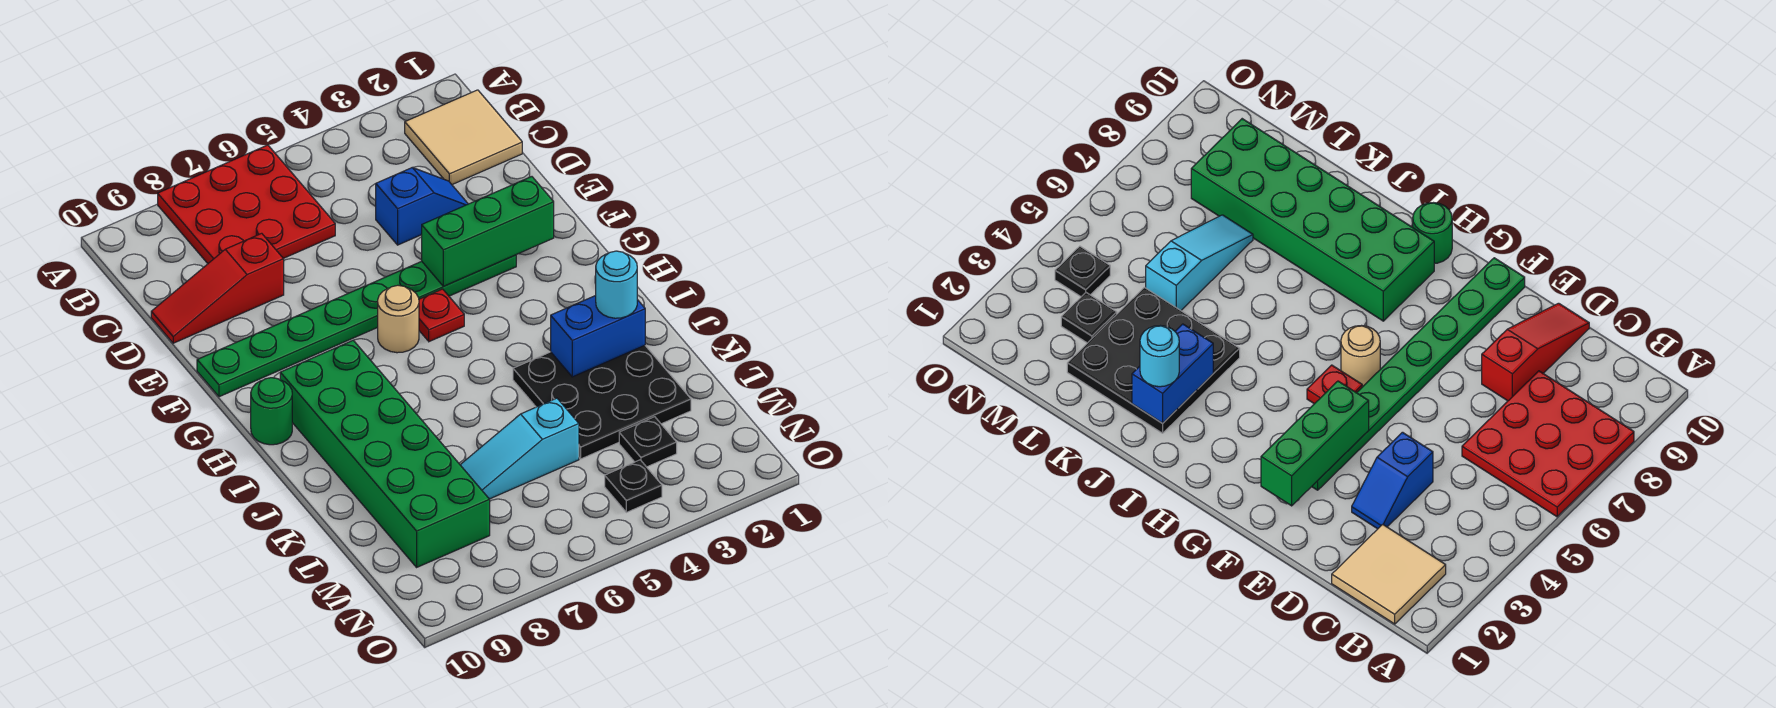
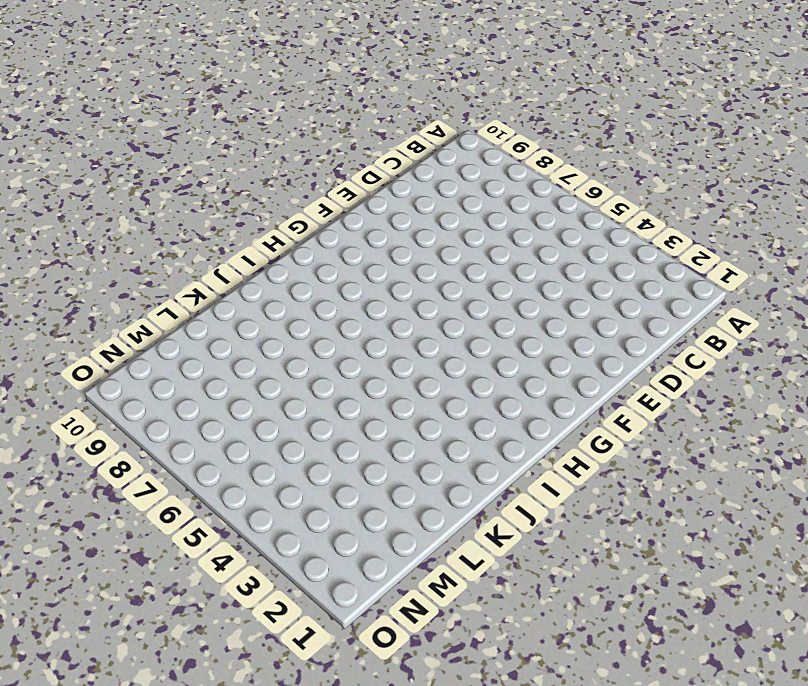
none -> red 3x3 plate [158,145,335,263]
none -> tan 2x2 tile [405,90,522,185]
none -> blue 1x2 slope [376,167,468,245]

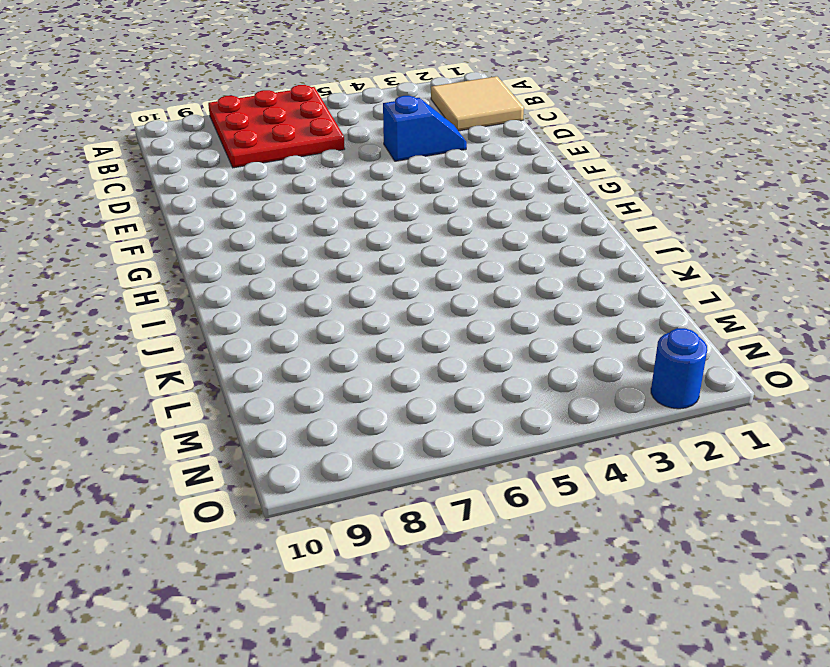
blue 1x1 round brick [651,328,707,409] -> none
none -> red 1x3 slope [151,233,284,343]
none -> green 1x8 plate [197,255,516,397]
none -> red 1x1 plate [419,289,464,342]

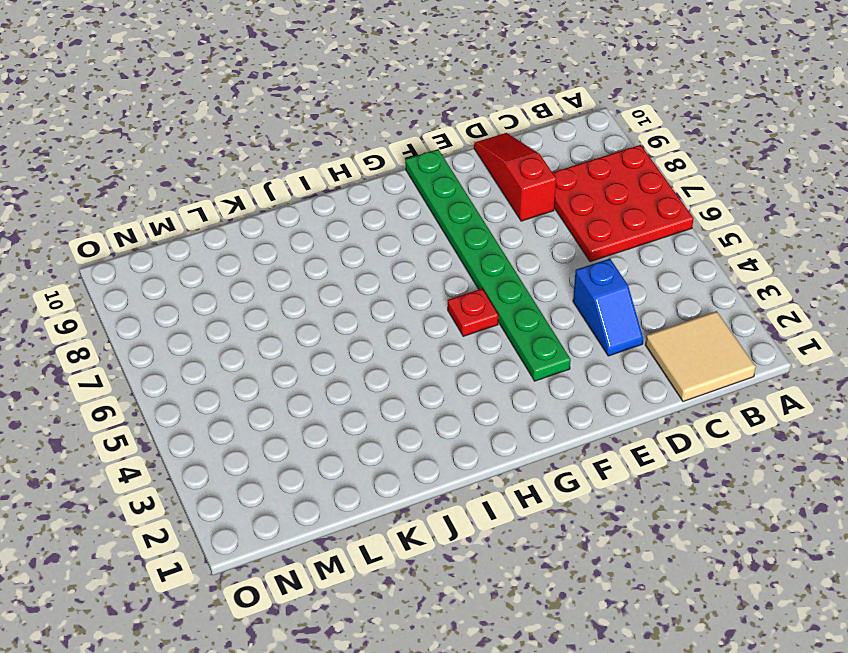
none -> tan 1x1 round brick [378,285,419,353]
none -> green 2x6 brick [280,340,490,567]
none -> green 1x1 round brick [251,378,292,445]

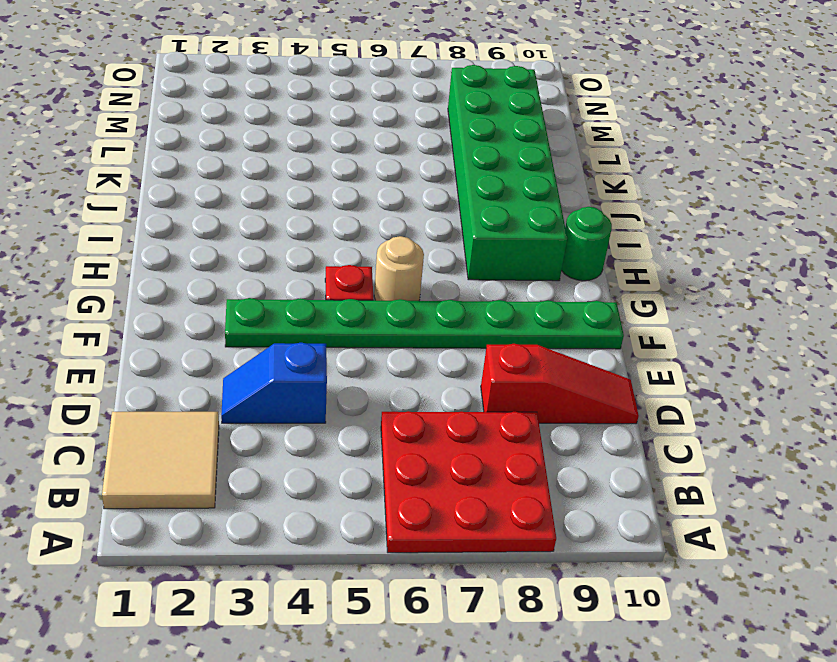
none -> black 3x3 plate [513,345,691,459]
none -> cyan 1x3 slope [460,398,579,499]
none -> black 1x1 plate [619,417,677,467]

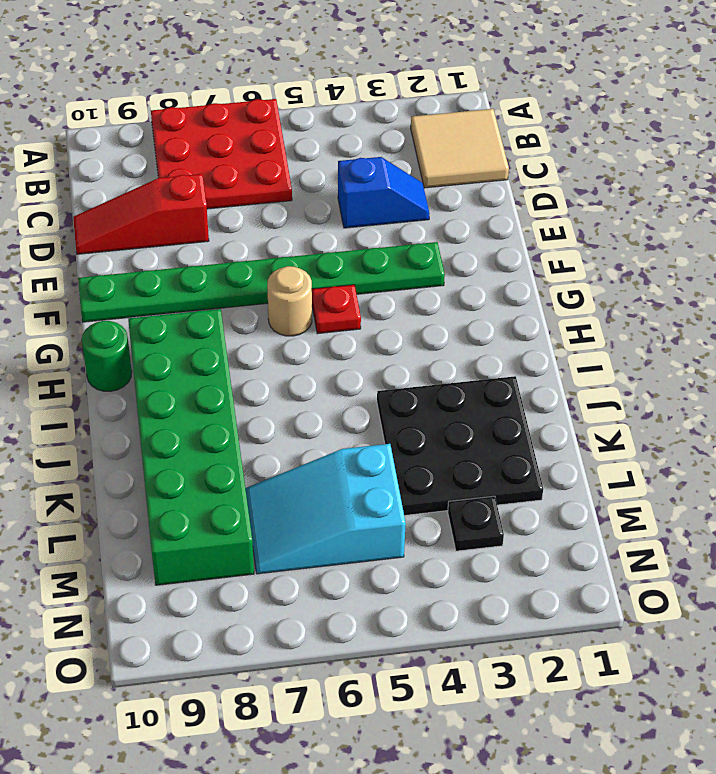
cyan 2x3 slope [245,444,406,574] -> cyan 1x3 slope [460,398,579,499]
none -> black 1x1 plate [605,460,662,512]
none -> green 1x3 brick [422,177,554,286]
none -> blue 1x2 brick [551,295,645,377]

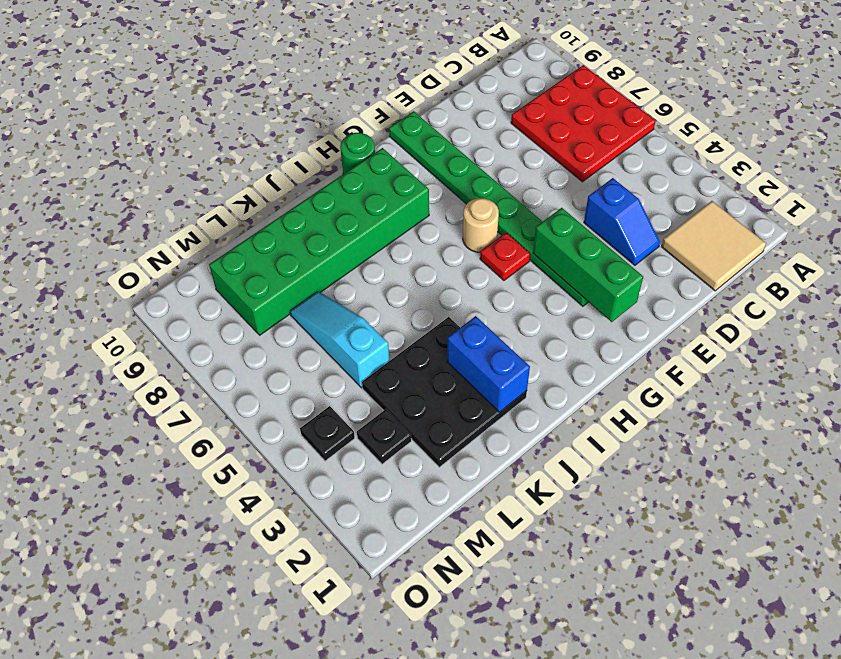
none -> red 1x3 slope [151,233,284,343]
none -> cyan 1x1 round brick [596,251,637,318]

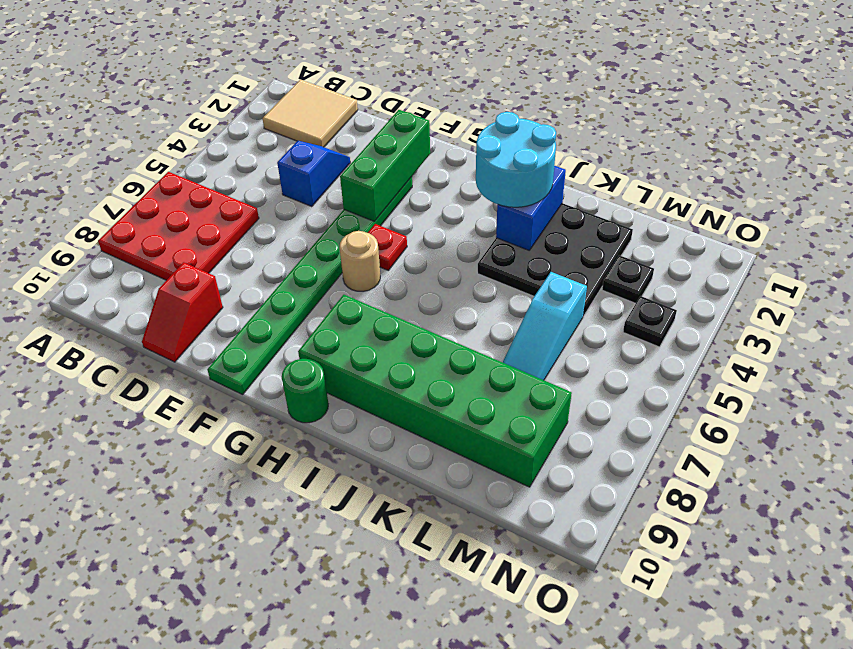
red 1x2 slope [142,262,223,362] -> red 1x3 slope [151,233,284,343]
cyan 2x2 round brick [476,112,556,207] -> cyan 1x1 round brick [596,251,637,318]

